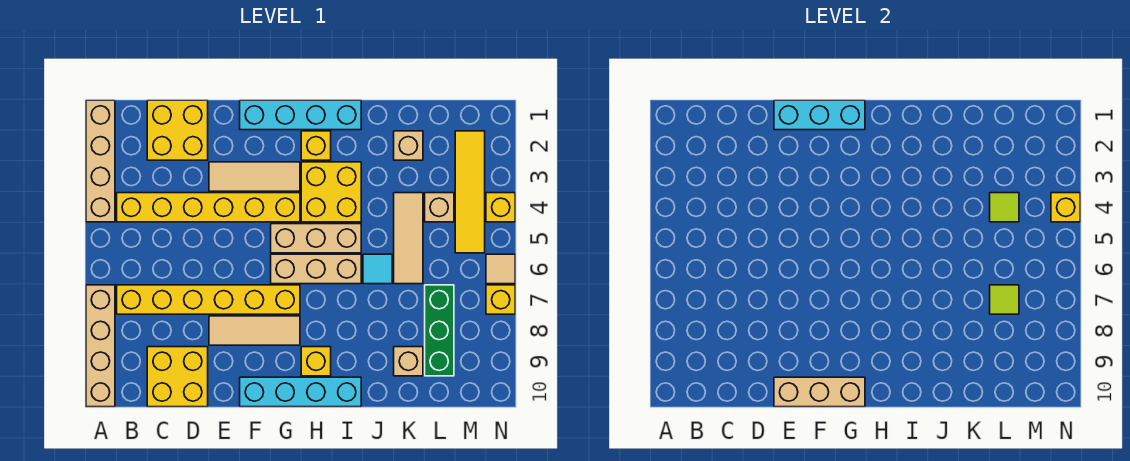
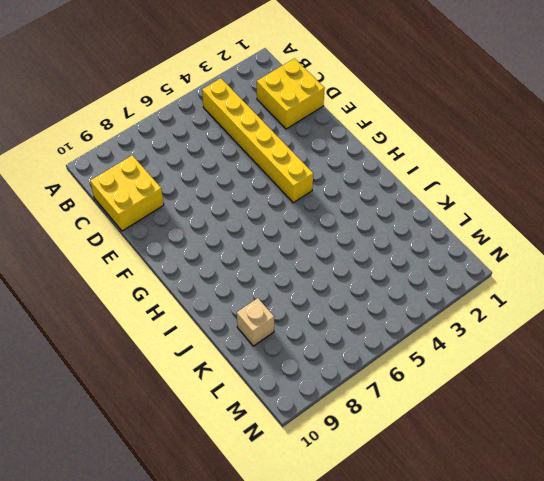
none -> tan 1x4 brick [86,100,115,222]
none -> tan 1x4 brick [86,285,115,407]
none -> yellow 1x6 brick [117,285,300,314]
none -> tan 1x3 tile [209,162,300,191]

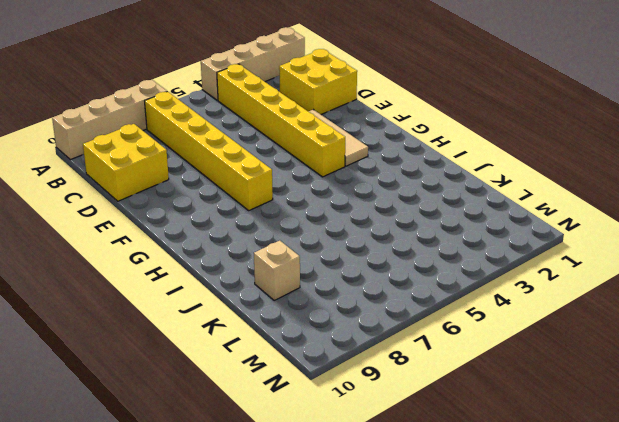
none -> tan 1x3 tile [209,316,300,345]
none -> cyan 1x4 brick [240,100,361,130]
none -> cyan 1x4 brick [240,377,361,407]
none -> tan 1x3 brick [271,224,361,253]

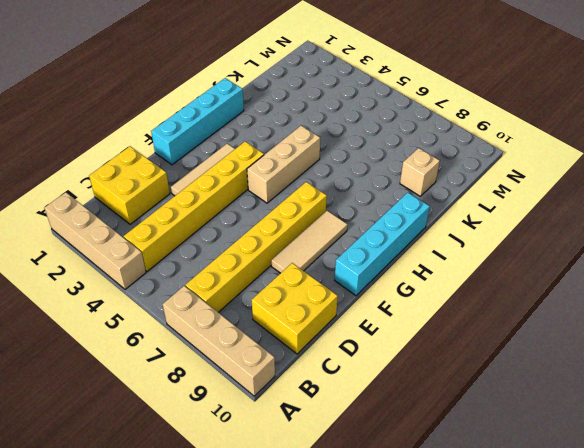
none -> tan 1x3 brick [271,254,361,284]
none -> yellow 1x1 brick [301,131,331,160]
none -> yellow 2x2 brick [301,162,361,222]
none -> yellow 1x1 brick [301,347,331,376]

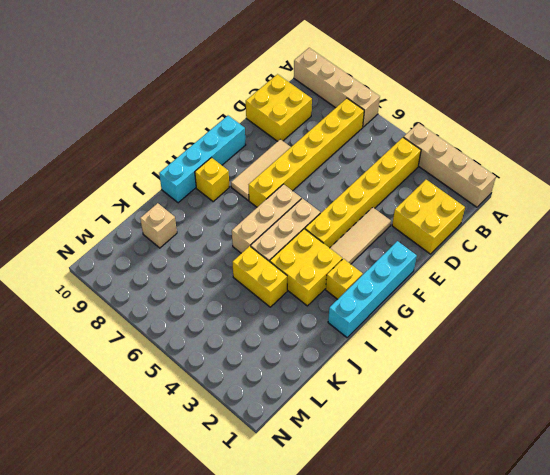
yellow 1x2 brick [232,246,287,307] -> none
none -> cyan 1x1 tile [363,254,392,284]
none -> tan 1x1 brick [394,131,423,160]
none -> tan 1x3 tile [394,193,423,284]
none -> tan 1x1 brick [425,193,454,222]

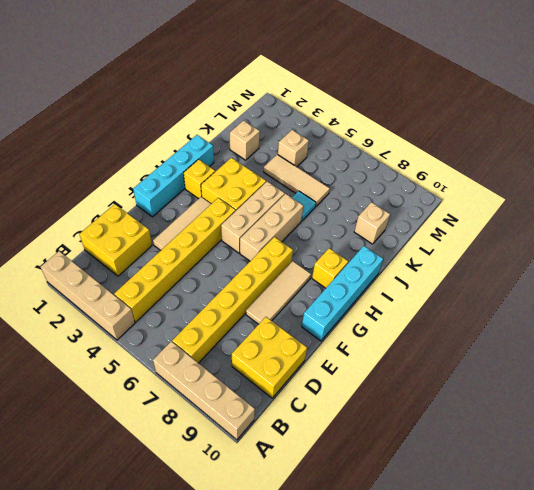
none -> green 1x3 brick [425,285,454,376]
none -> yellow 1x4 tile [455,131,485,253]
none -> yellow 1x1 brick [486,193,515,222]
none -> tan 1x1 tile [486,254,515,284]

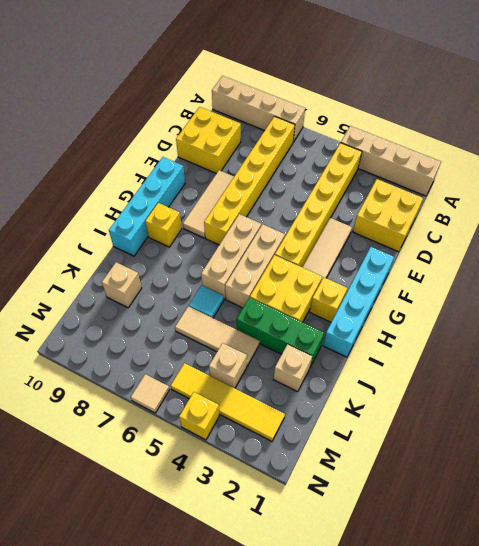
green 1x3 brick [237,298,324,367] -> green 1x3 brick moved to [425,285,454,376]
none -> yellow 1x1 brick [486,285,515,314]
none -> cyan 1x3 brick [774,100,865,130]
none -> tan 1x3 brick [774,377,865,407]
none -> lime 1x1 tile [990,193,1019,222]

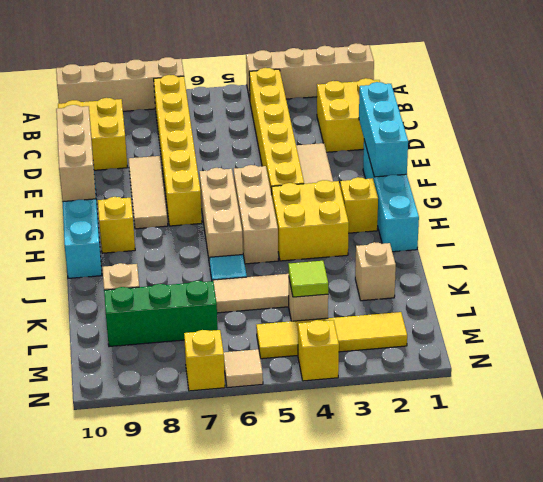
none -> lime 1x1 tile [990,285,1019,314]
none -> yellow 1x1 brick [1051,193,1080,222]

